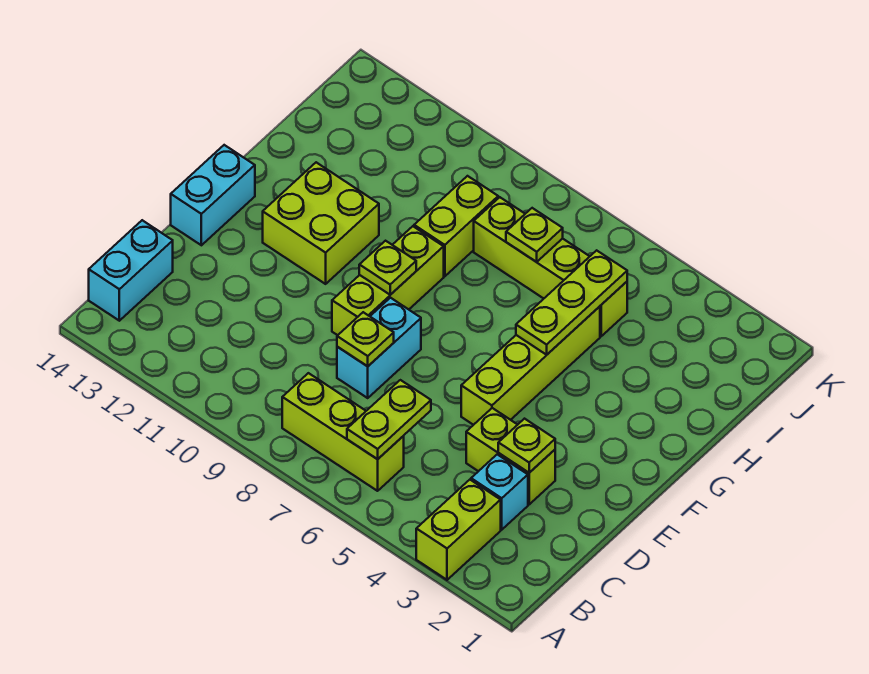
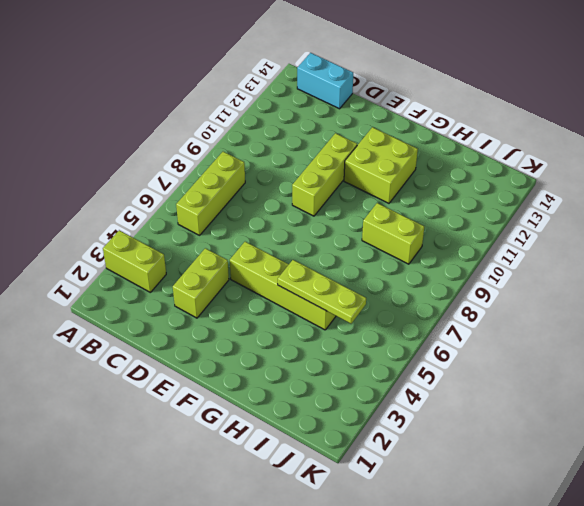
lime 1x3 brick [292,133,357,216] -> lime 1x3 brick turned to [332,226,444,335]
none -> cyan 1x1 brick [471,454,528,530]
none -> cyan 1x2 brick [337,298,421,398]
none -> cyan 1x2 brick [171,145,255,245]

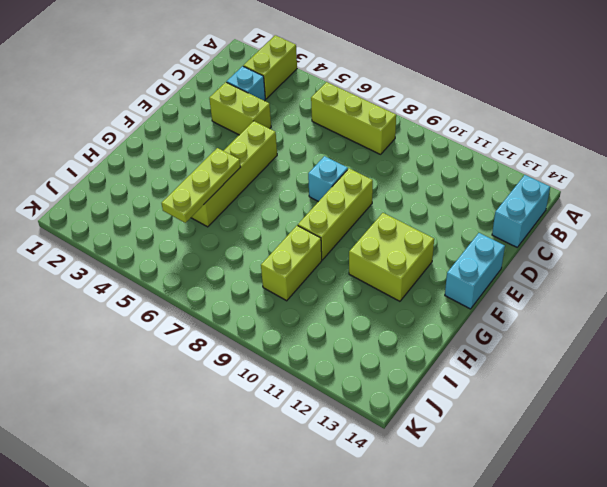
cyan 1x1 brick [308,156,348,202] -> cyan 1x2 brick [337,298,421,398]
none -> lime 1x4 brick [474,197,627,336]
none -> lime 1x2 plate [347,380,431,459]
none -> lime 1x1 plate [498,419,555,473]

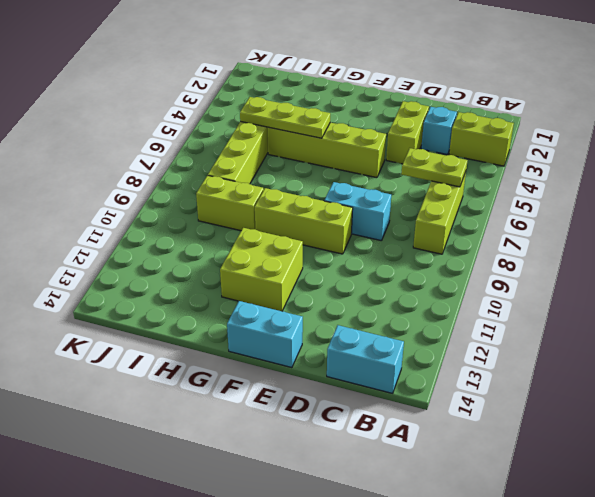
none -> lime 1x1 plate [498,419,555,473]
none -> lime 1x1 plate [337,312,394,366]
none -> lime 1x1 plate [359,241,416,295]

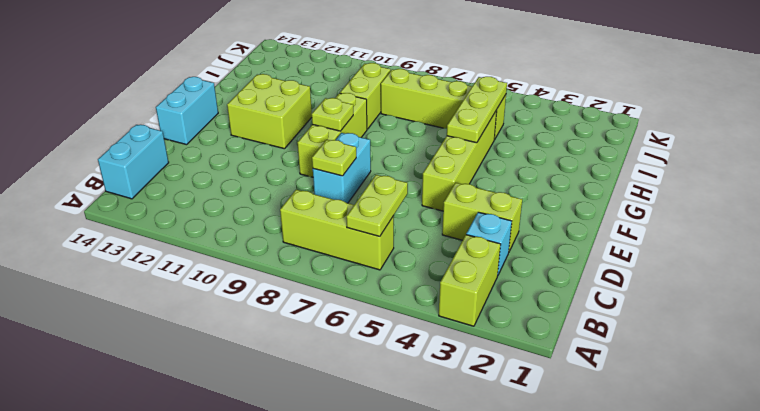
none -> lime 1x1 plate [498,419,555,473]
none -> lime 1x1 plate [506,208,563,262]

